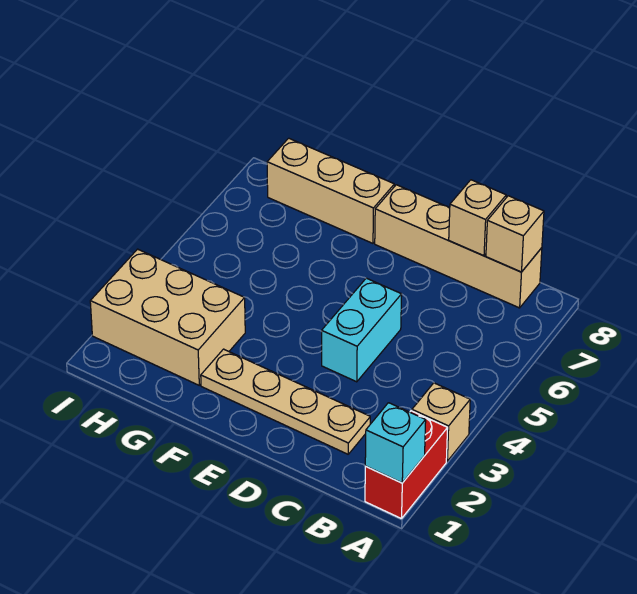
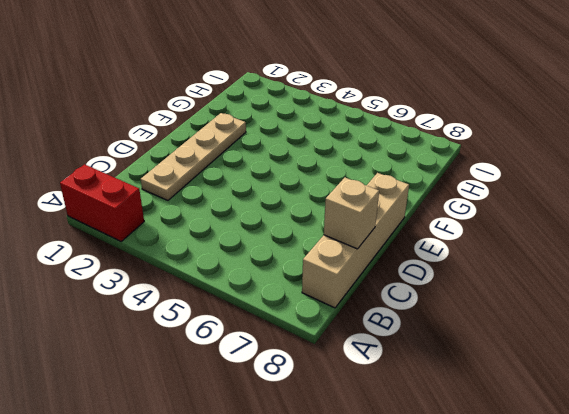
none -> tan 1x1 brick [412,383,470,461]
none -> cyan 1x2 brick [322,278,402,382]

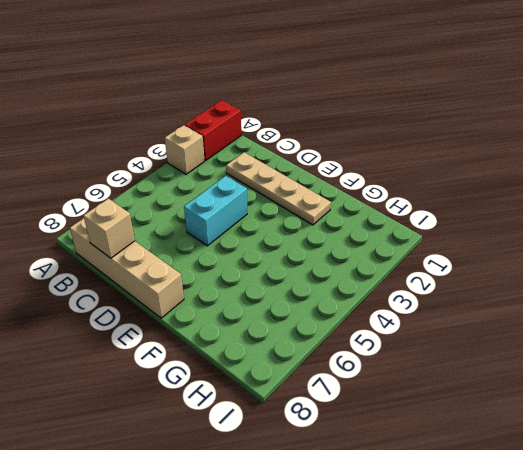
none -> tan 1x3 brick [267,138,394,243]
none -> tan 2x3 brick [90,249,245,385]

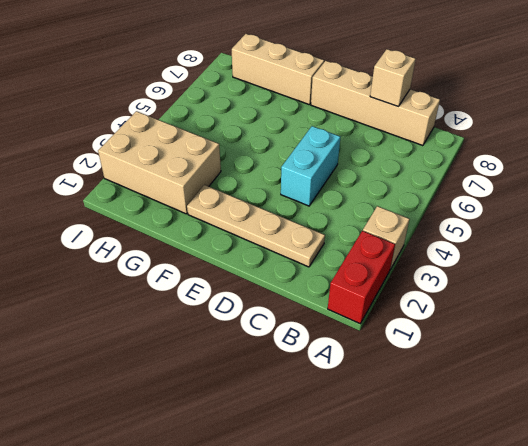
none -> cyan 1x1 brick [365,403,426,483]
none -> tan 1x1 brick [486,196,544,272]

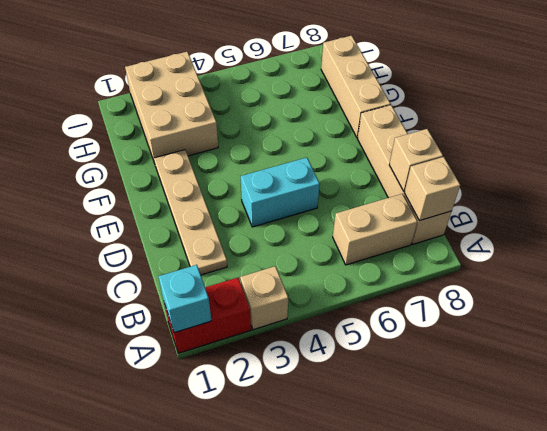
tan 1x2 brick [333,194,417,265] -> none

